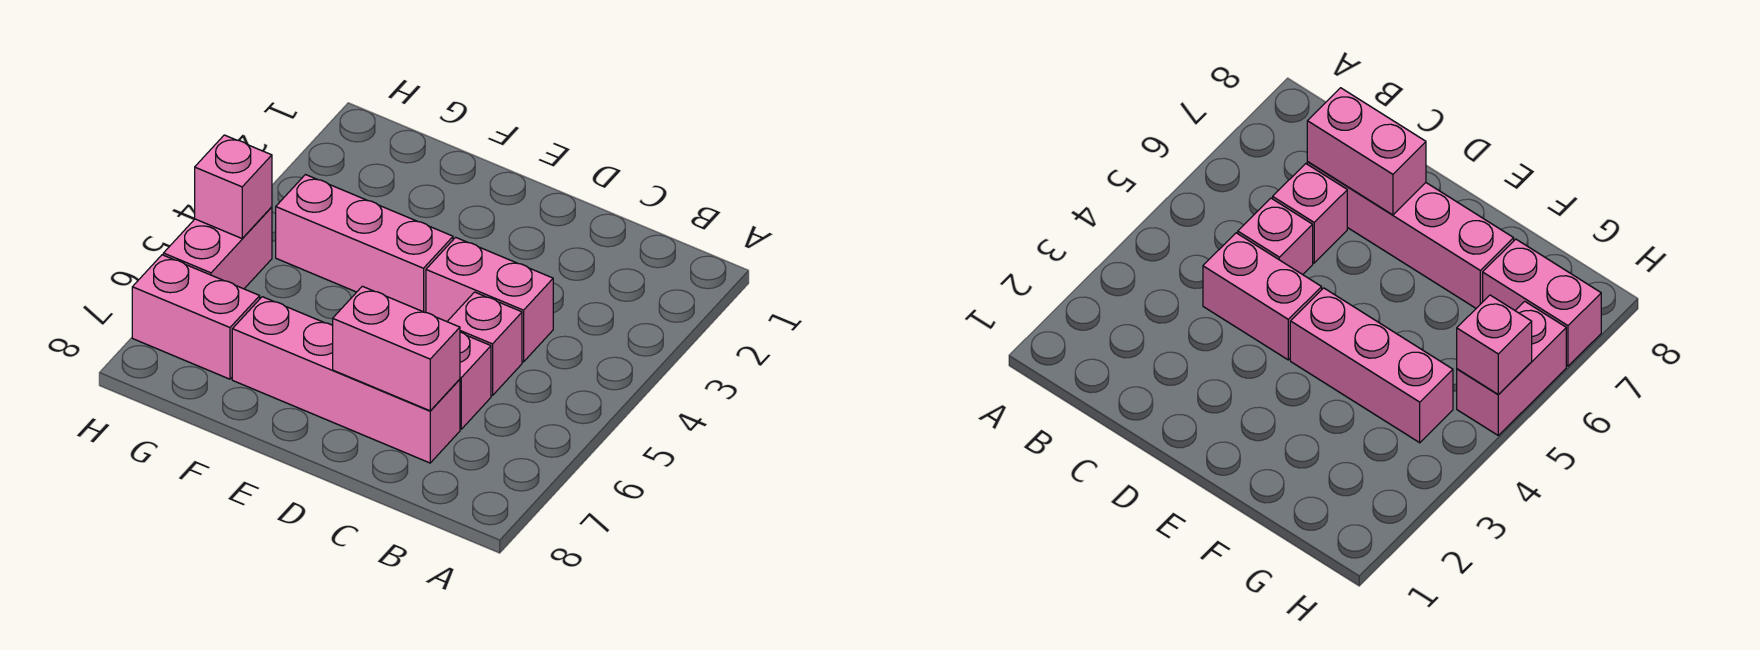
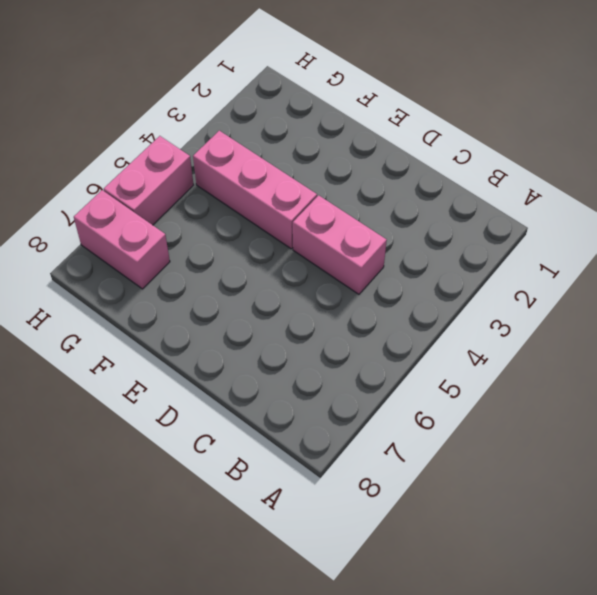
none -> pink 1x1 brick [447,292,522,396]
none -> pink 1x1 brick [460,332,491,429]

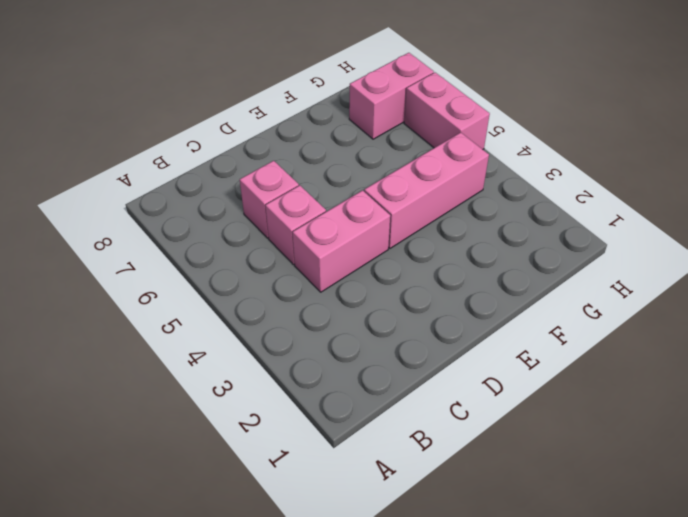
none -> pink 1x4 brick [232,297,460,463]
none -> pink 1x2 brick [333,286,460,411]

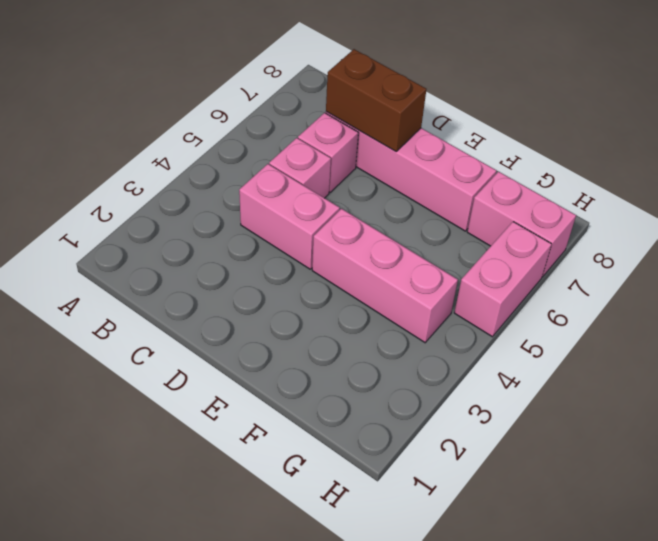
brown 1x2 brick [326,49,426,151] -> pink 1x2 brick [333,286,460,411]
none -> pink 1x1 brick [195,135,272,238]

